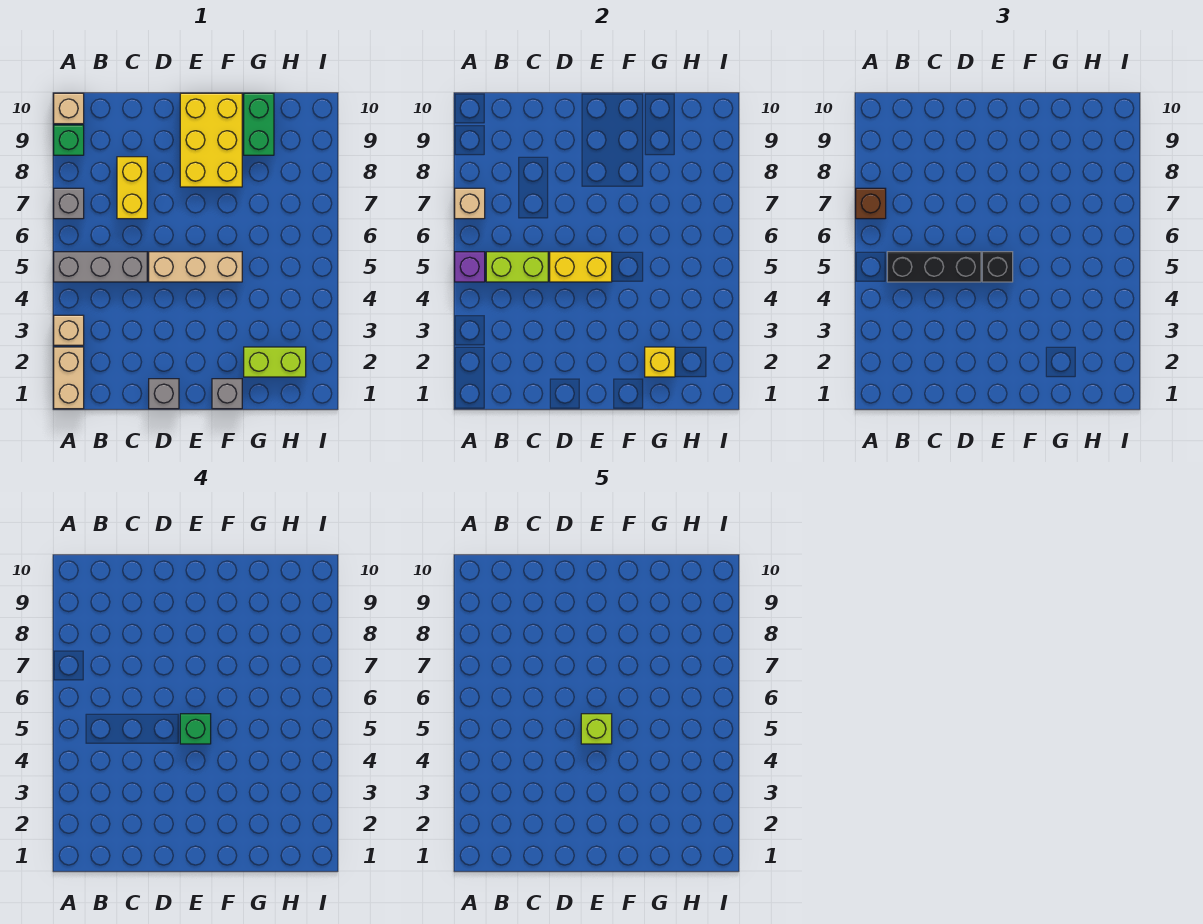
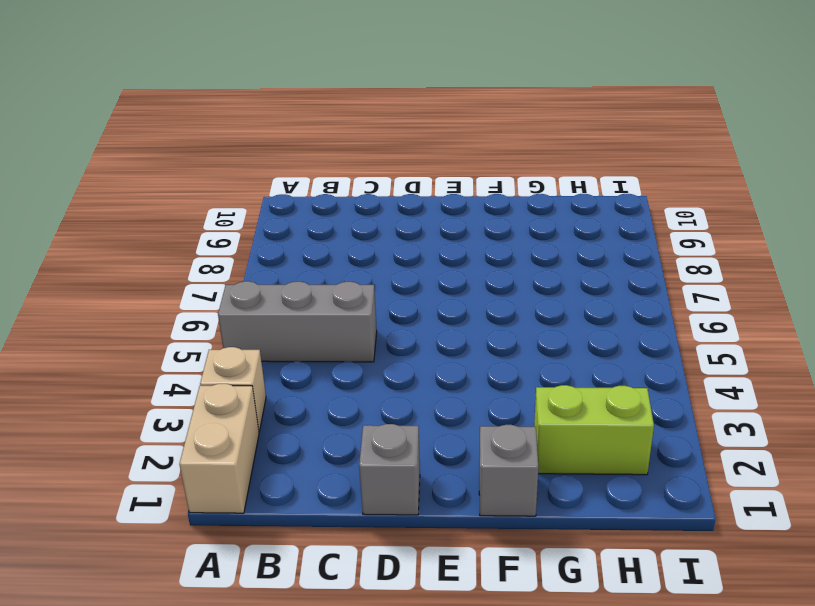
none -> grey 1x1 brick [54,188,84,219]
none -> green 1x1 brick [54,125,84,155]
none -> tan 1x1 brick [54,93,84,124]

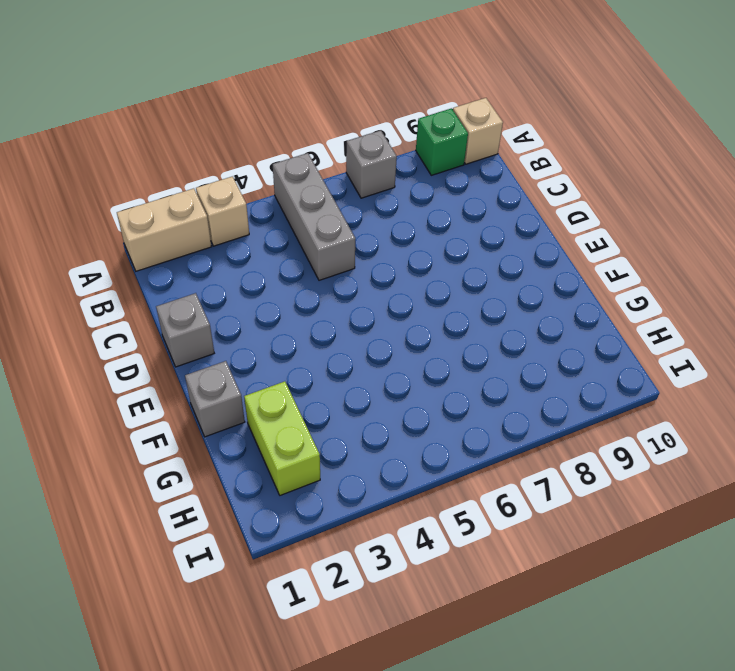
none -> yellow 1x2 brick [117,157,147,219]
none -> tan 1x3 brick [149,252,242,282]
none -> yellow 2x3 brick [180,93,242,187]

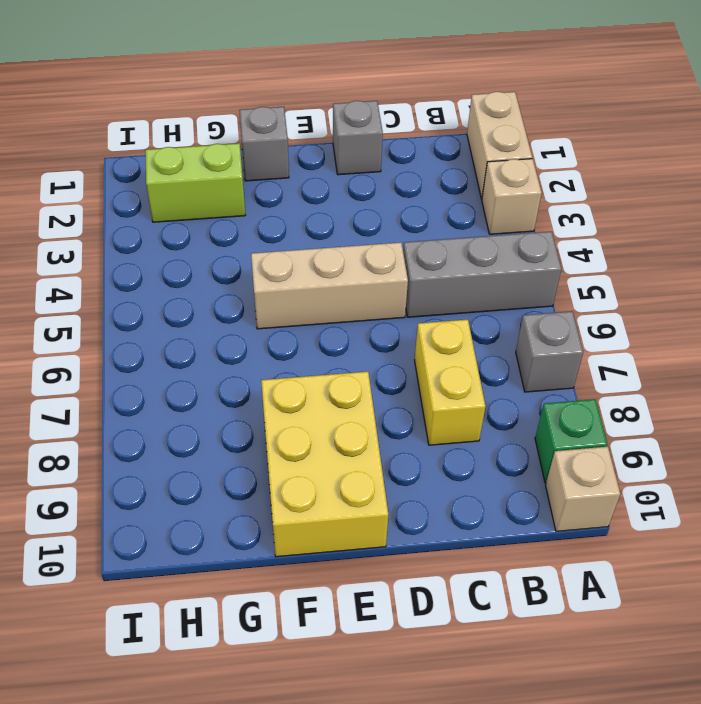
none -> green 1x2 brick [244,93,274,155]
none -> purple 1x1 brick [455,252,485,282]
none -> tan 1x1 brick [455,188,485,219]

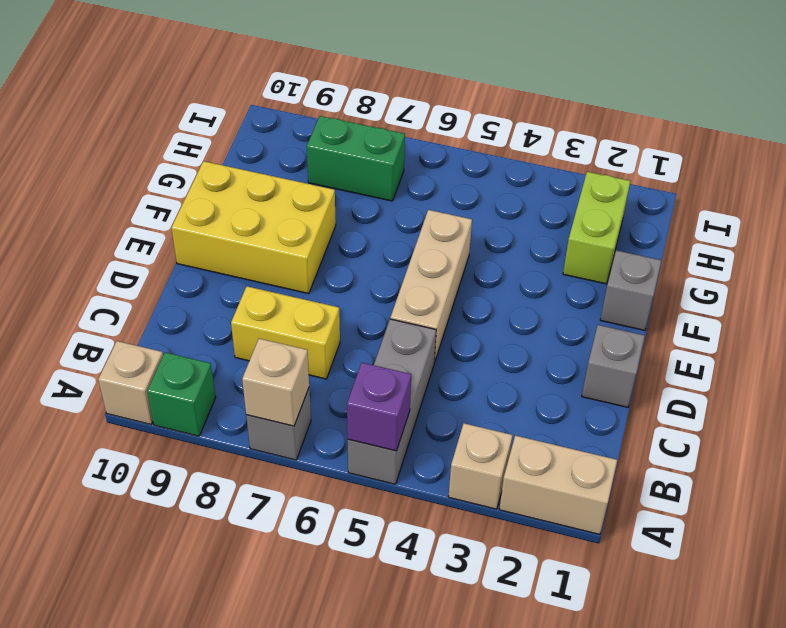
green 1x2 brick [307,116,405,201] -> green 1x2 brick moved to [244,93,274,155]
none -> lime 1x2 brick [486,252,548,282]
none -> yellow 1x2 brick [550,252,612,282]
none -> yellow 1x1 brick [645,347,675,377]

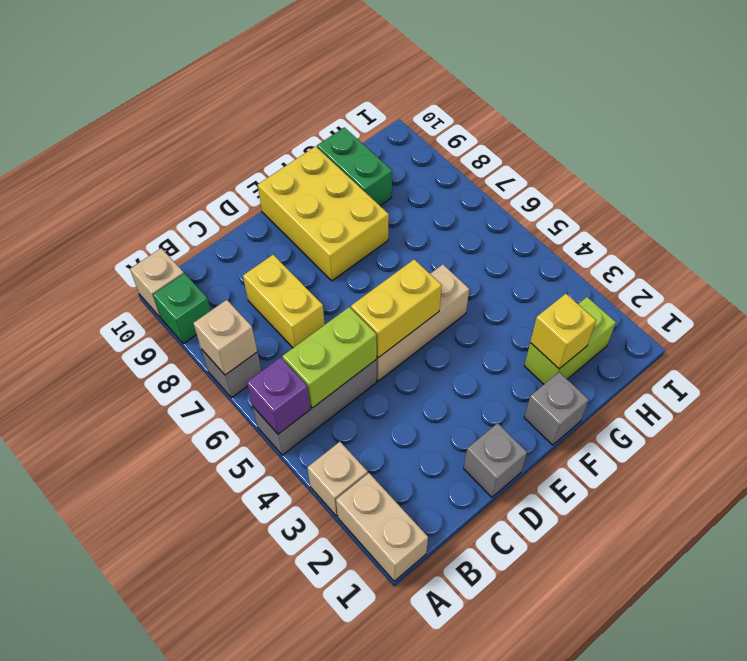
none -> brown 1x1 brick [856,188,886,219]
none -> black 1x3 brick [887,252,981,282]
none -> black 1x1 brick [982,252,1013,282]

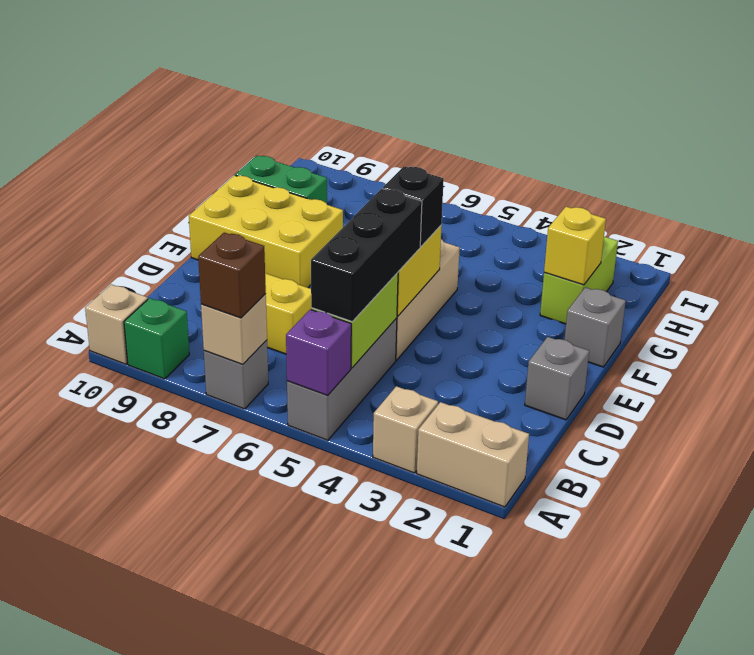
none -> green 1x1 brick [180,714,211,744]
none -> lime 1x1 brick [581,714,612,744]

